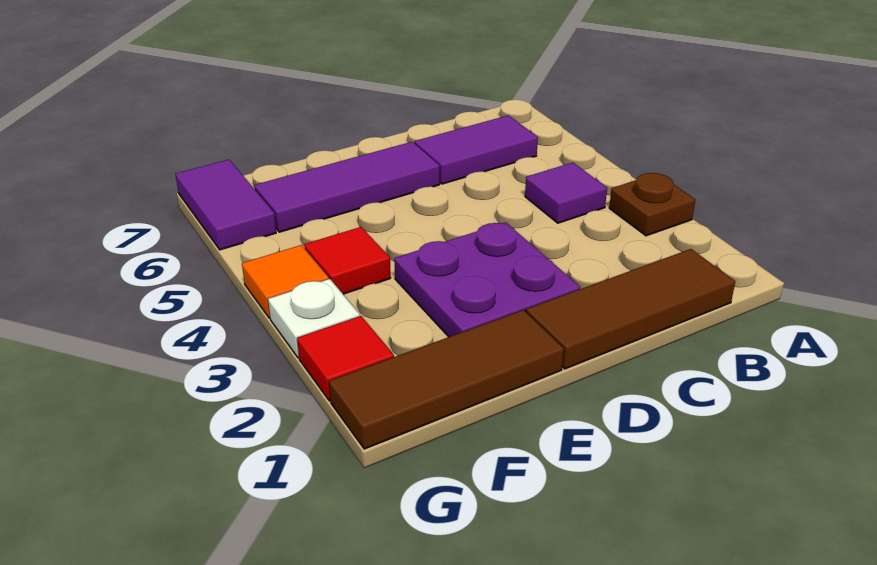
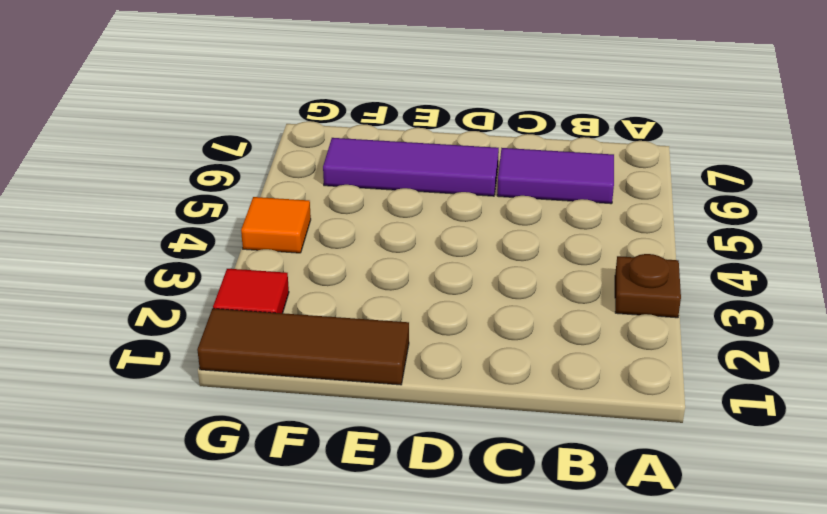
none -> brown 1x3 tile [526,249,735,369]
none -> purple 1x1 tile [525,163,607,223]
none -> purple 2x2 plate [394,222,580,337]

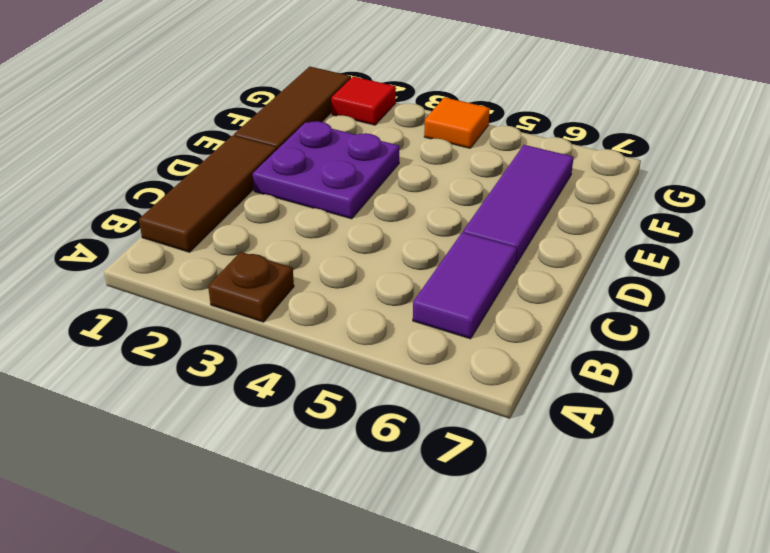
none -> purple 1x1 tile [525,163,607,223]
none -> red 1x1 tile [304,227,391,294]
none -> white 1x1 plate [268,279,360,358]

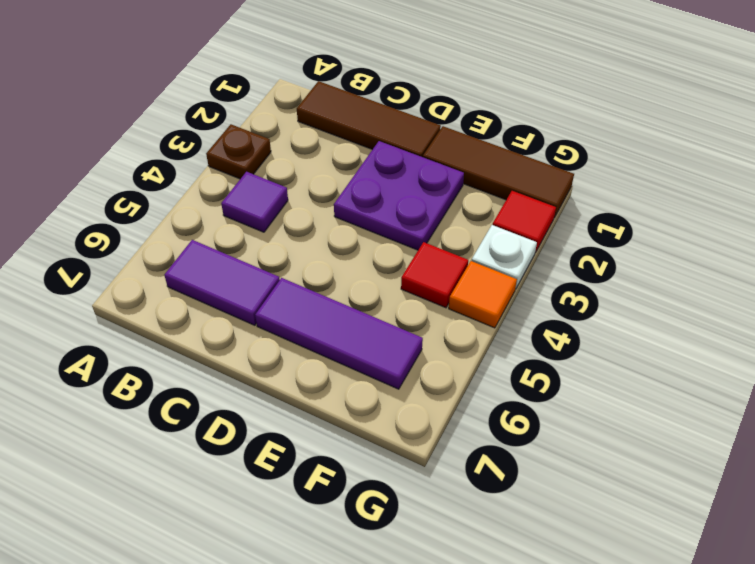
none -> purple 1x2 tile [175,160,276,250]

